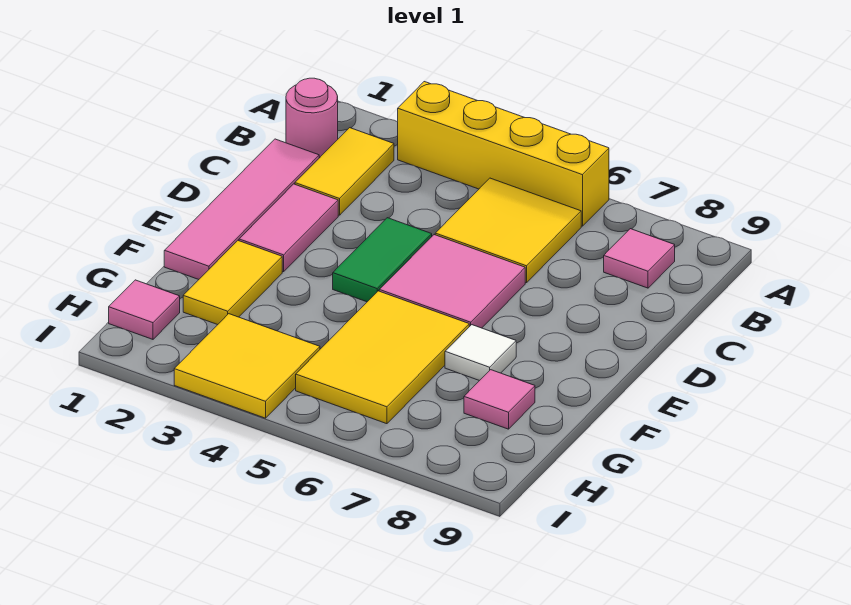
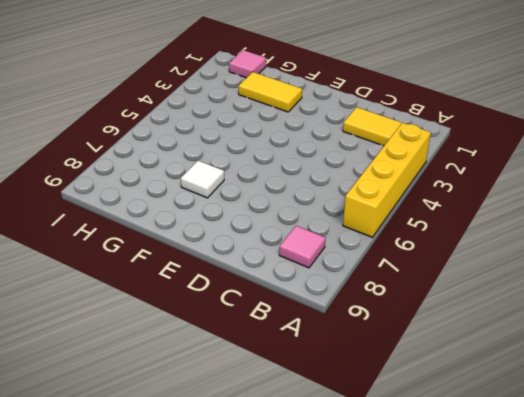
none -> pink 1x1 round brick [286,78,338,158]
none -> yellow 2x2 tile [435,178,581,283]
none -> pink 1x4 tile [164,139,319,279]

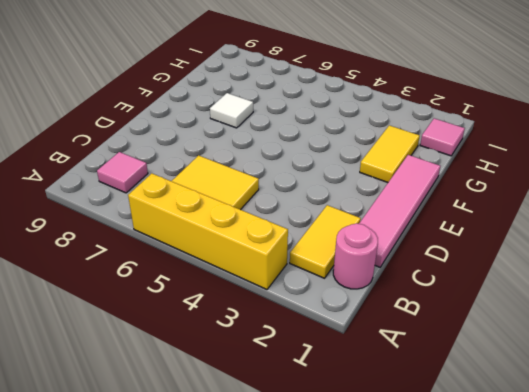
none -> pink 1x2 tile [239,184,338,272]
none -> green 1x2 tile [333,218,432,302]
none -> pink 2x2 tile [379,235,525,328]

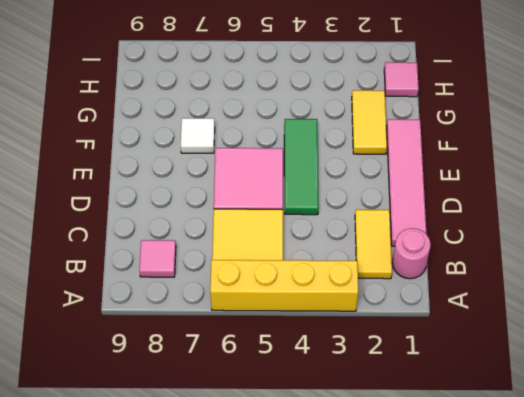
green 1x3 tile [284,119,319,215] -> green 1x2 tile [333,218,432,302]
none -> pink 1x2 tile [239,184,338,272]
none -> yellow 2x3 tile [296,291,469,424]
none -> pink 1x1 tile [464,370,535,429]

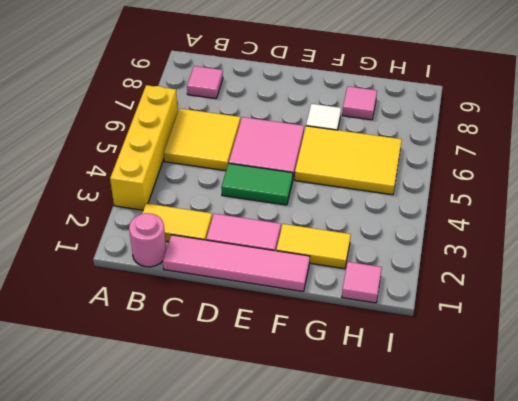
none -> yellow 2x2 tile [174,314,320,418]

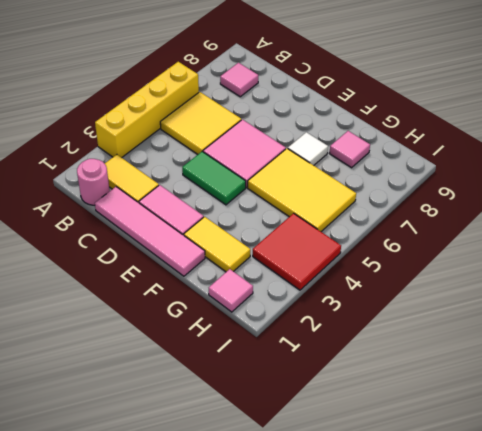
red 2x2 tile [253,213,341,290] -> yellow 2x2 tile [174,314,320,418]

